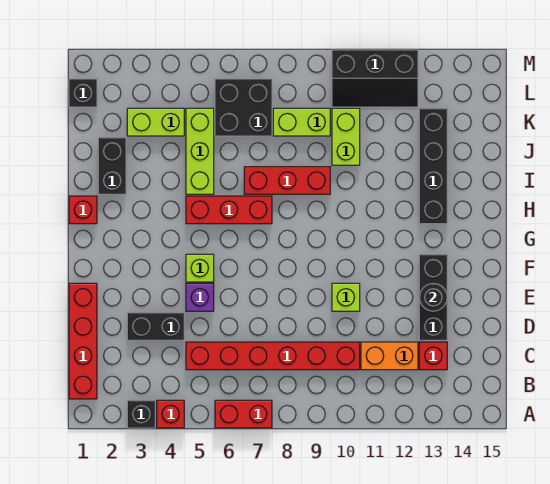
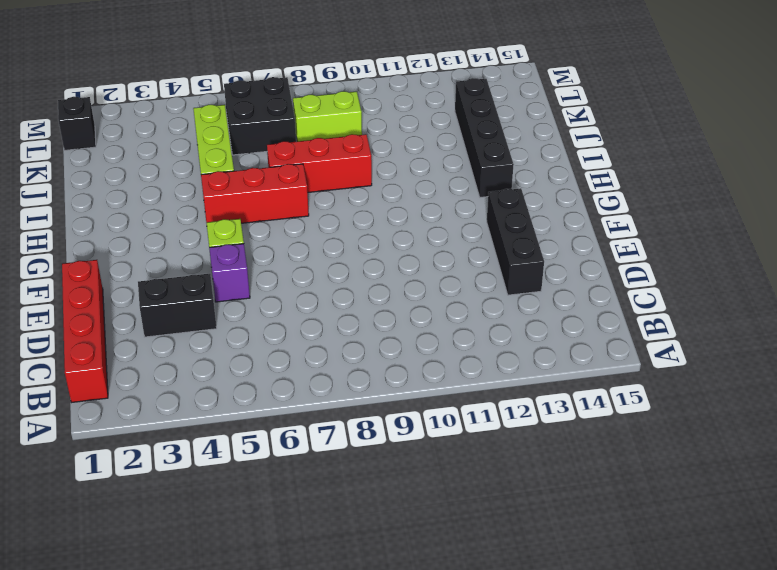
none -> black 1x1 brick [127,400,155,428]
none -> red 1x1 brick [157,400,184,428]
none -> red 1x2 brick [215,400,272,428]

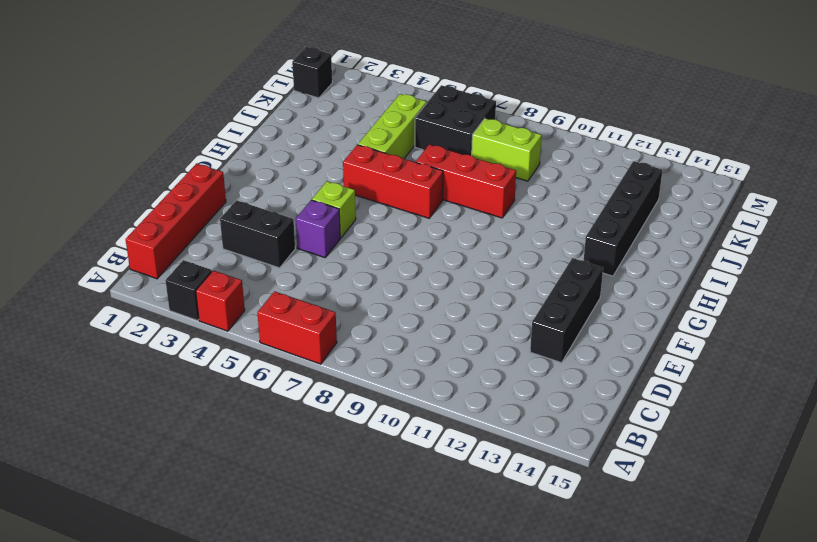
none -> red 1x6 brick [186,342,360,370]
none -> orange 1x2 brick [361,342,418,370]
none -> red 1x1 brick [419,342,447,370]

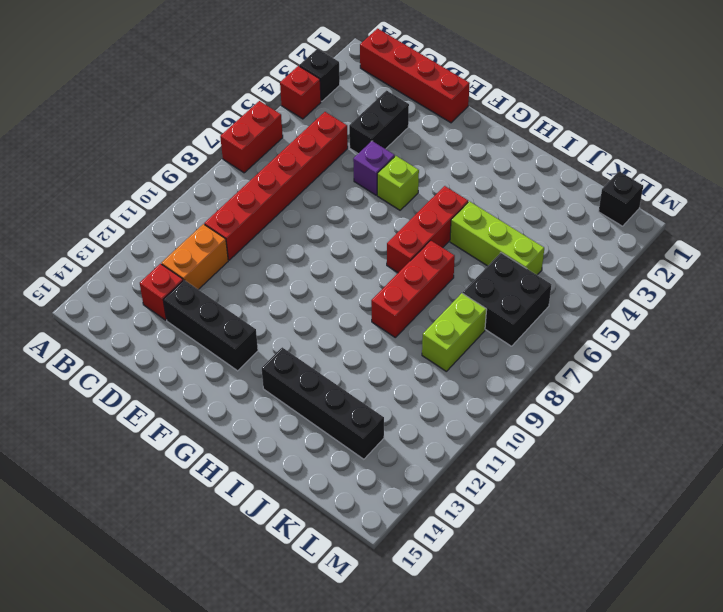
none -> lime 1x1 brick [332,283,360,311]
none -> red 1x1 brick [69,196,97,224]
none -> black 1x2 brick [98,137,126,194]

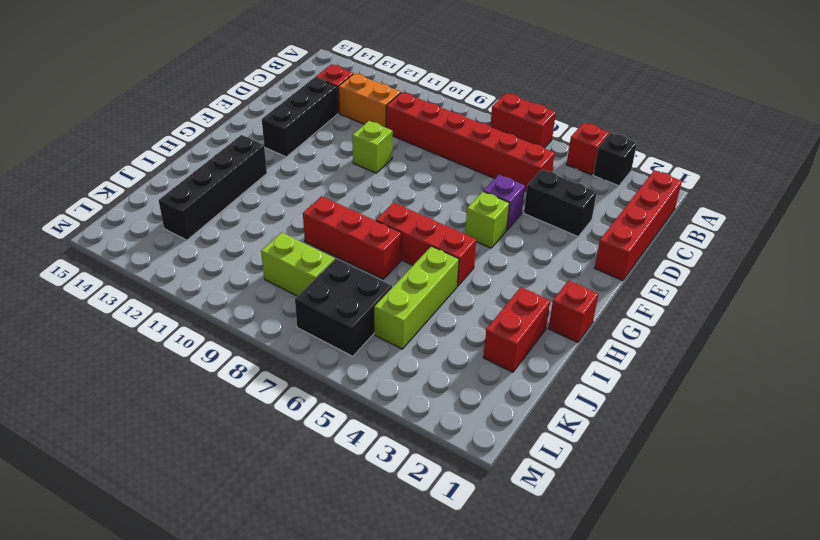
red 1x2 brick [483,287,550,372] -> black 1x2 brick [98,137,126,194]
none -> lime 1x2 brick [332,108,360,165]
none -> lime 1x2 brick [127,108,184,136]
none -> black 1x1 brick [69,79,97,107]

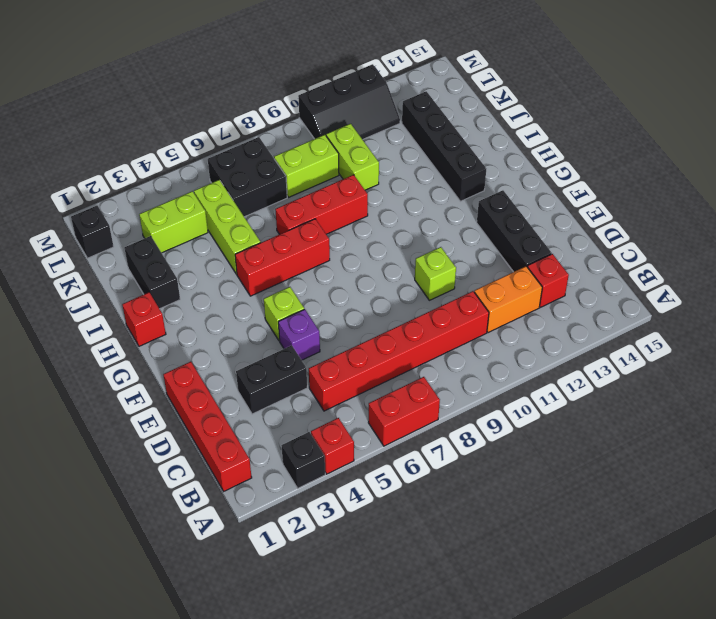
none -> black 1x1 round brick [420,283,447,311]

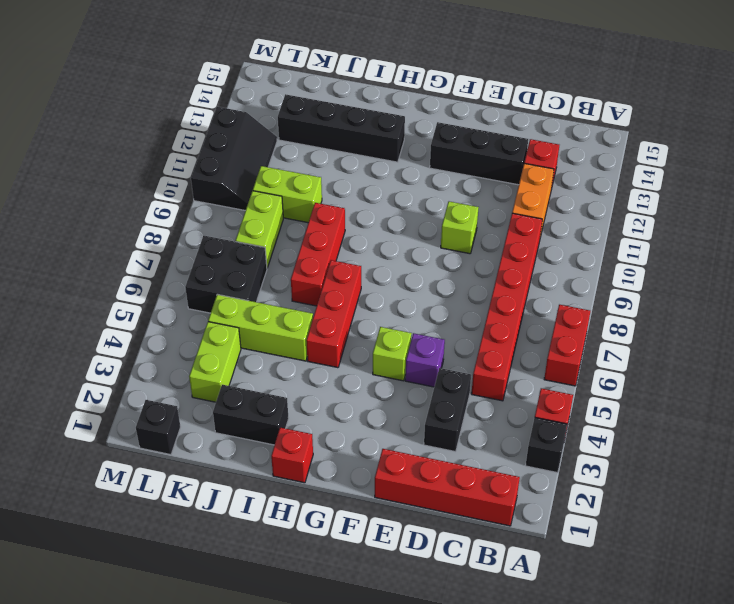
none -> black 1x1 round brick [420,283,447,311]

